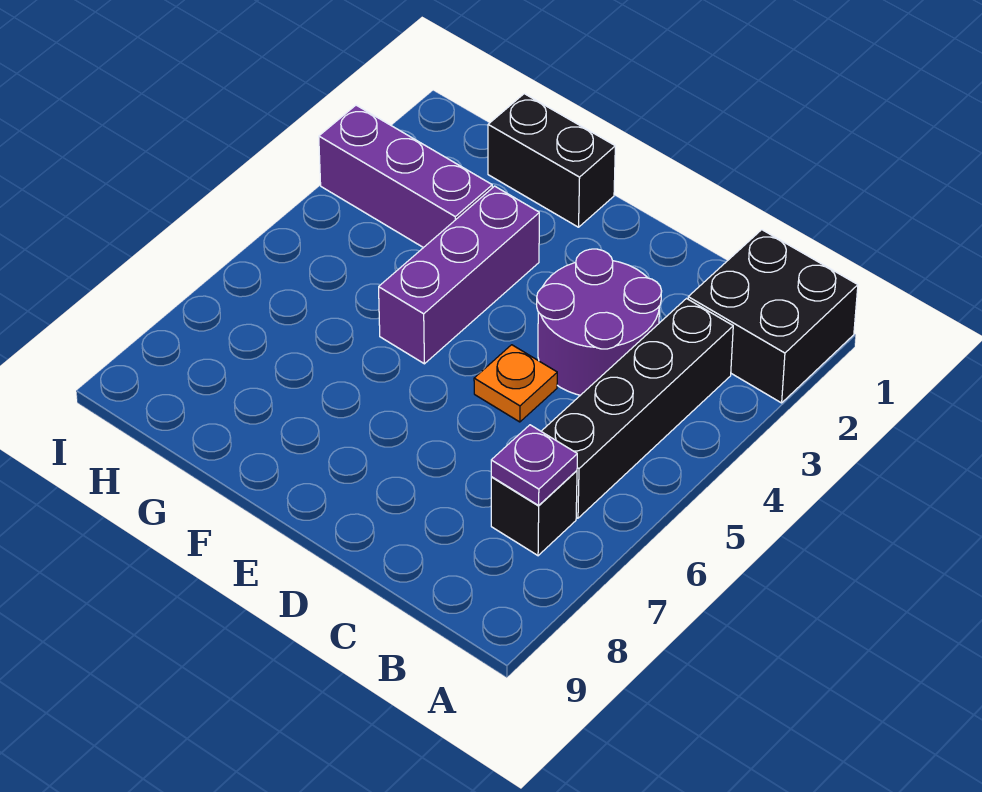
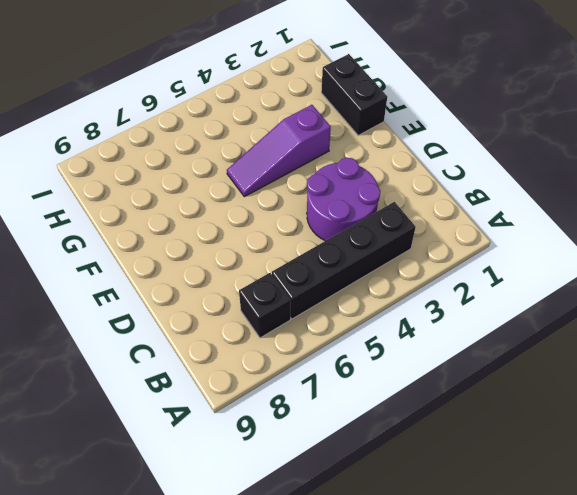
purple 1x3 slope [227,105,331,197] -> purple 1x3 brick [379,186,539,364]
none -> black 2x2 brick [688,230,858,403]
none -> orange 1x1 plate [474,345,557,422]

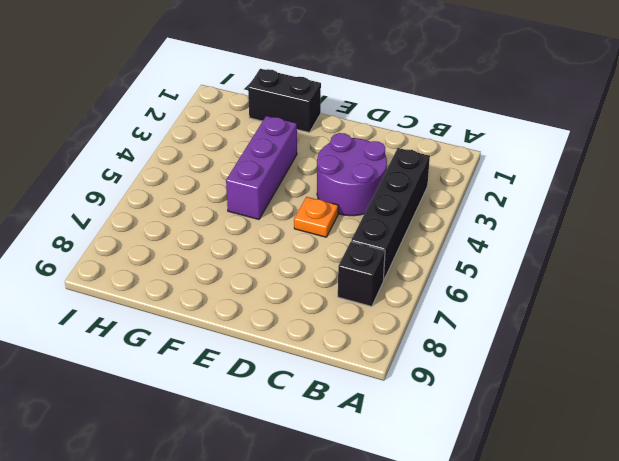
none -> black 2x2 brick [688,230,858,403]
none -> purple 1x3 brick [319,105,492,248]

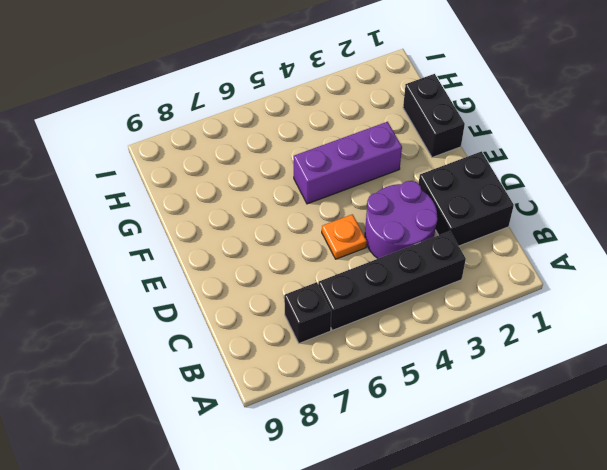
black 2x2 brick [419,151,514,246] -> black 2x2 brick moved to [688,230,858,403]
none -> purple 1x3 brick [319,105,492,248]
none -> purple 1x1 plate [491,425,577,505]

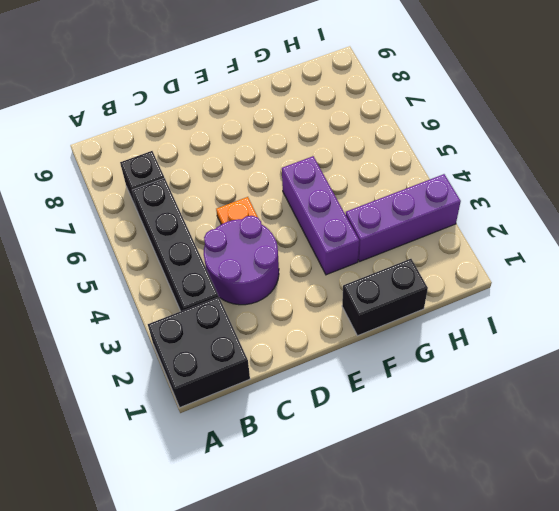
none -> purple 1x1 plate [491,425,577,505]

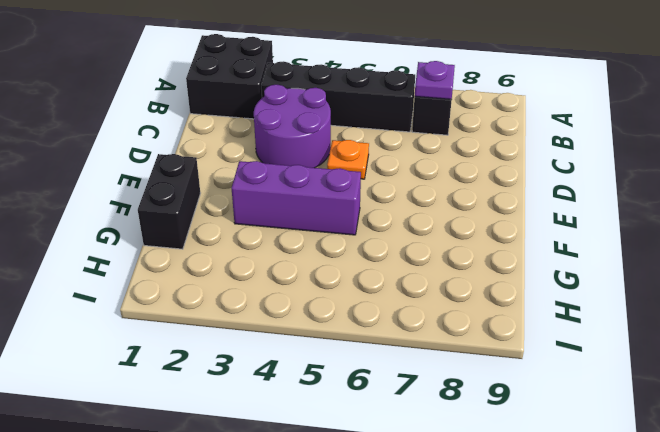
none -> purple 1x3 brick [319,105,492,248]

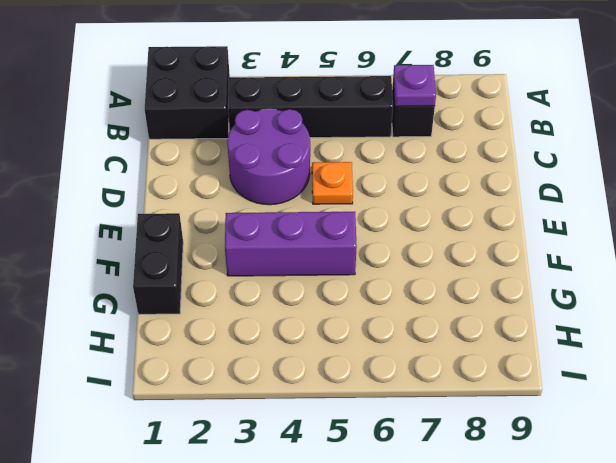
none -> purple 1x3 brick [319,105,492,248]

